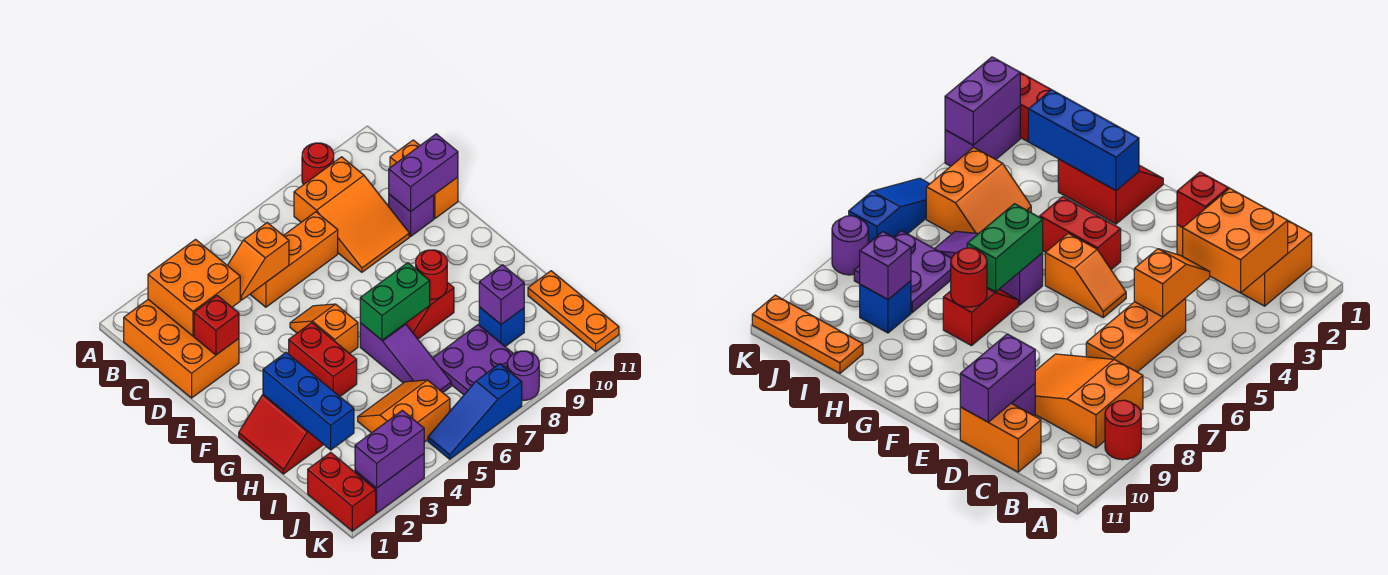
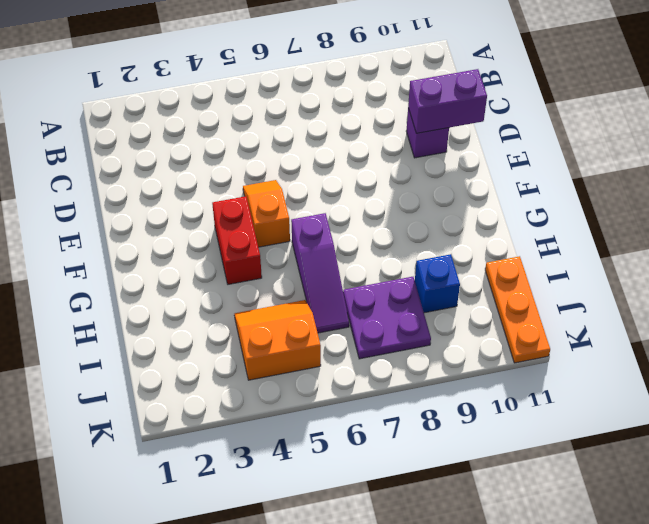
none -> red 1x1 round brick [302,143,334,185]
none -> orange 2x3 brick [124,300,239,398]
none -> orange 2x3 slope [294,157,409,272]

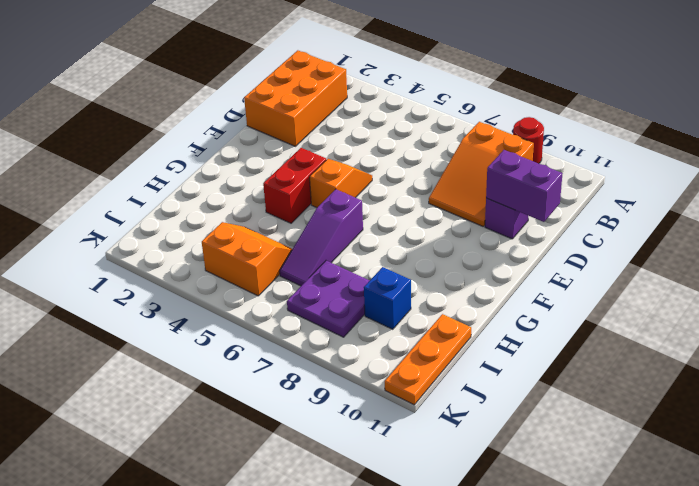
none -> orange 1x3 brick [250,212,338,307]
none -> orange 1x2 brick [390,140,458,219]
none -> red 2x2 slope [239,395,324,474]

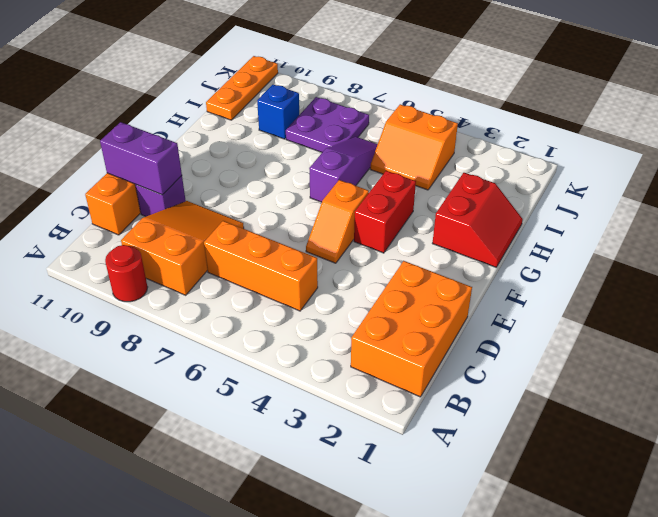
none -> red 1x2 slope [405,282,454,339]
none -> red 1x2 brick [308,452,376,531]
none -> purple 1x2 brick [355,454,424,513]

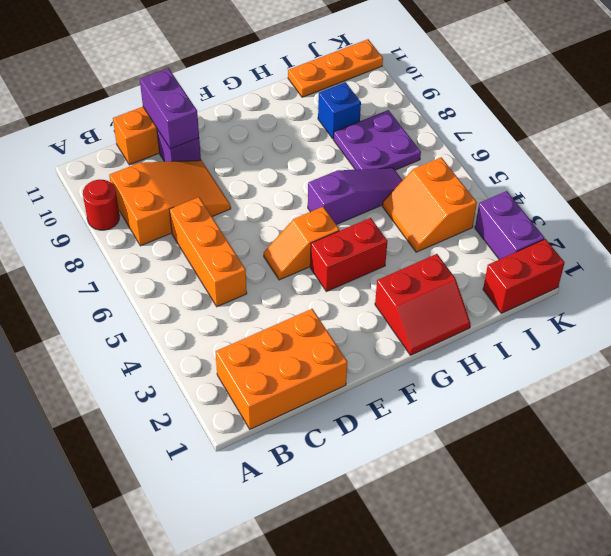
none -> red 1x2 slope [405,282,454,339]
none -> blue 1x3 slope [428,364,522,459]
none -> purple 1x1 round brick [508,351,539,400]

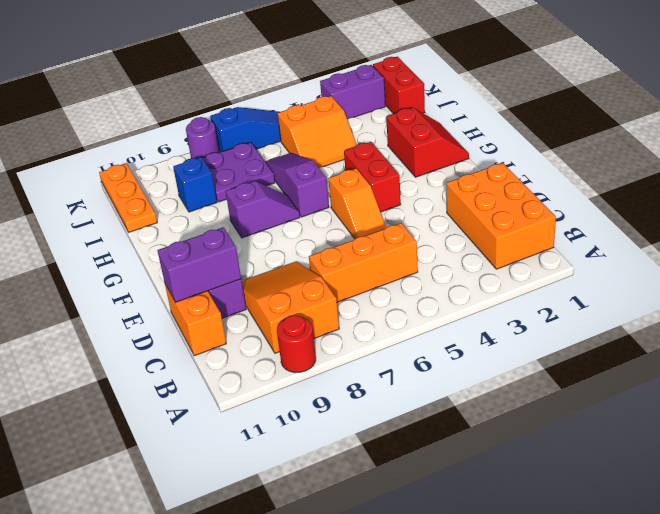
purple 1x2 slope [226,181,300,238] -> red 1x2 slope [405,282,454,339]
none -> orange 2x2 brick [148,240,240,336]
none -> orange 1x2 slope [227,223,289,300]
none -> red 1x1 brick [194,296,239,355]

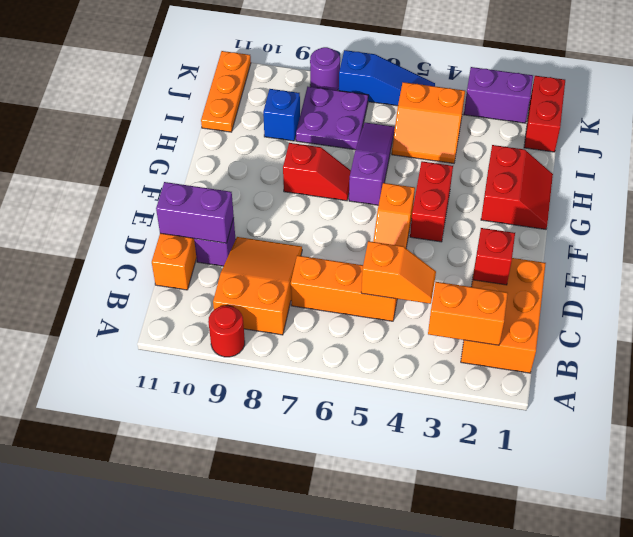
orange 1x2 brick [428,282,508,345] -> orange 2x2 brick [148,240,240,336]
none -> blue 1x3 brick [263,353,354,450]
none -> green 1x2 brick [360,263,430,340]
none -> red 1x1 round brick [416,250,447,299]

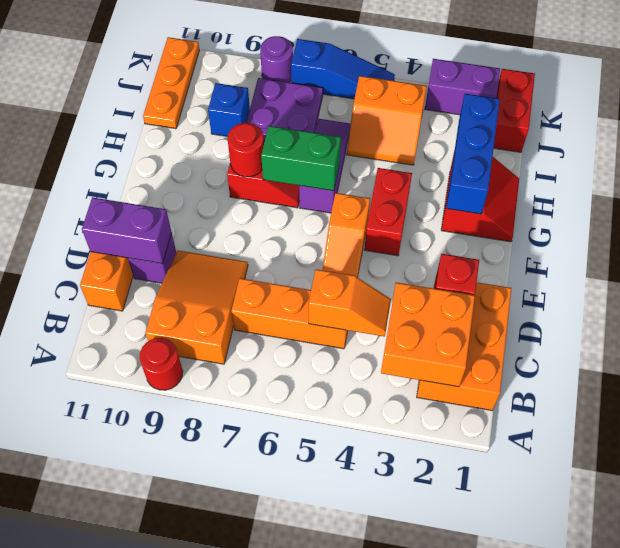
none -> purple 1x1 brick [479,265,524,324]
none -> purple 1x2 brick [355,410,424,488]

